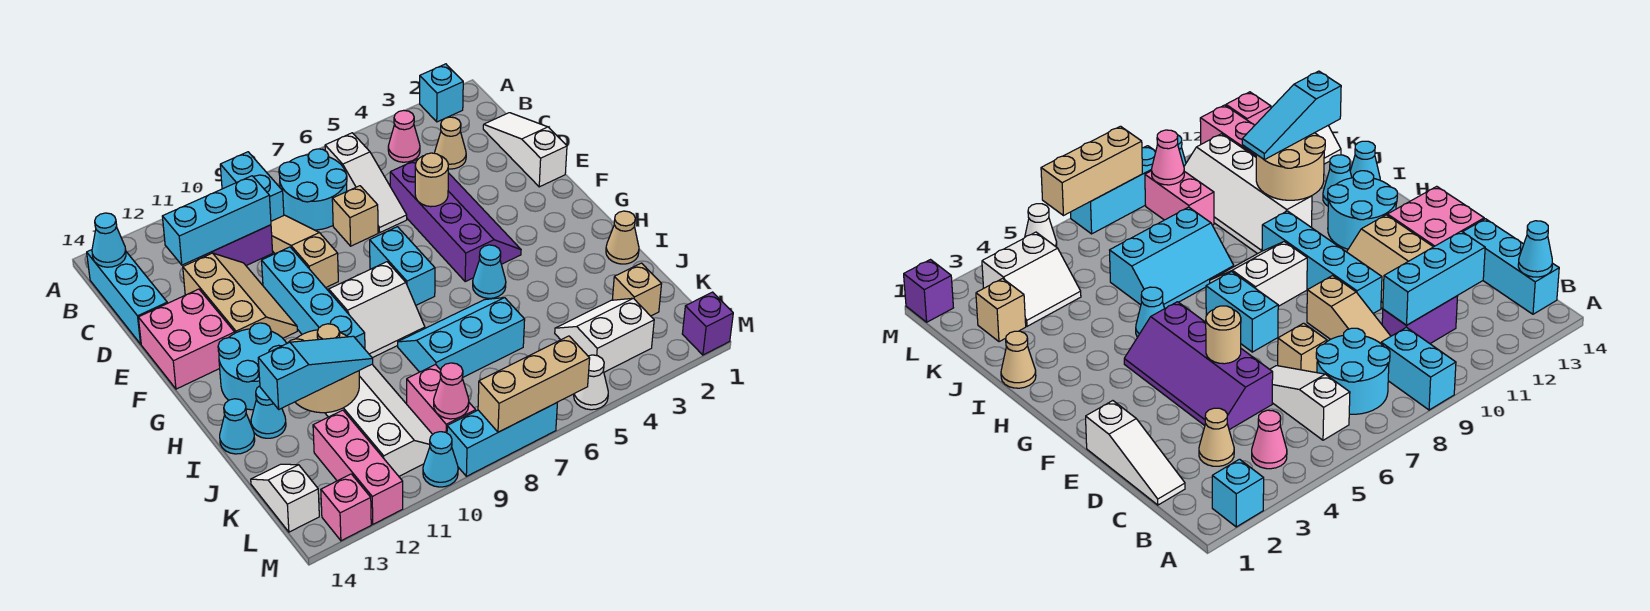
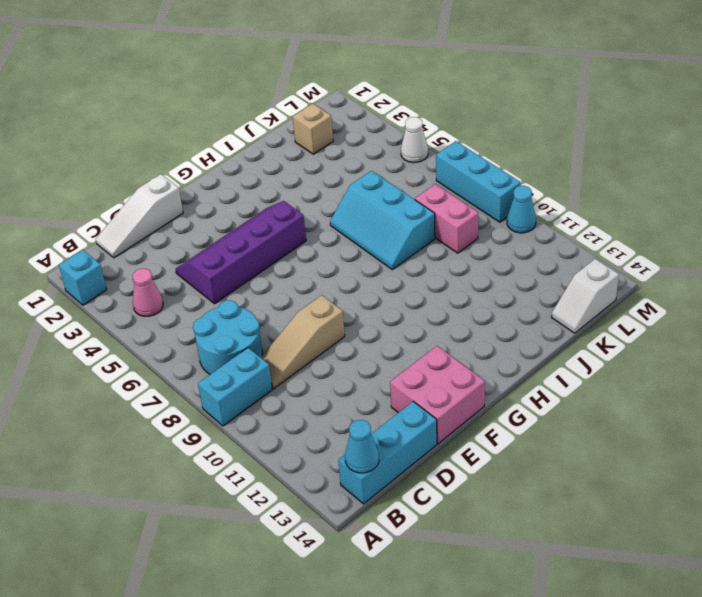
pink 1x2 brick [415,184,478,253] -> pink 1x2 brick turned to [407,365,476,434]
none -> white 1x3 slope [325,133,407,233]
none -> tan 1x1 cone [435,117,466,169]
none -> purple 1x2 brick [198,225,273,266]
none -> tan 1x1 brick [332,186,378,246]

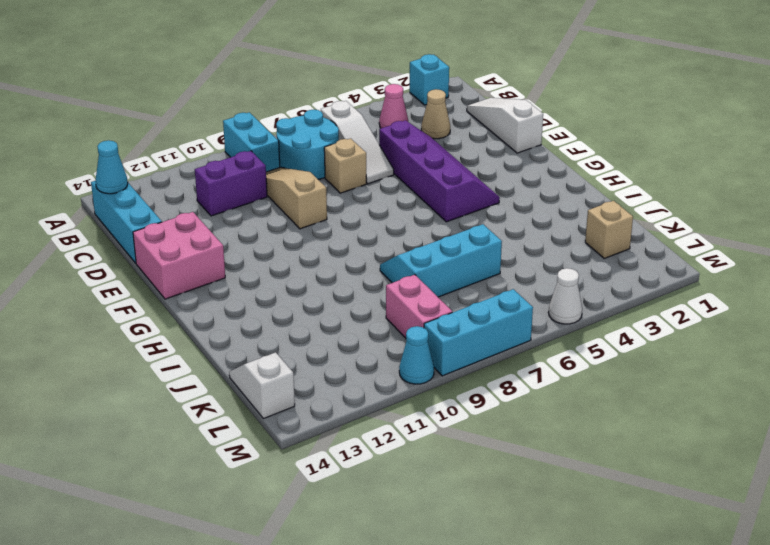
none -> tan 2x3 slope [183,253,297,338]
none -> cyan 1x4 brick [262,247,365,349]
none -> cyan 1x2 brick [370,227,435,305]
none -> white 2x2 slope [329,262,425,358]

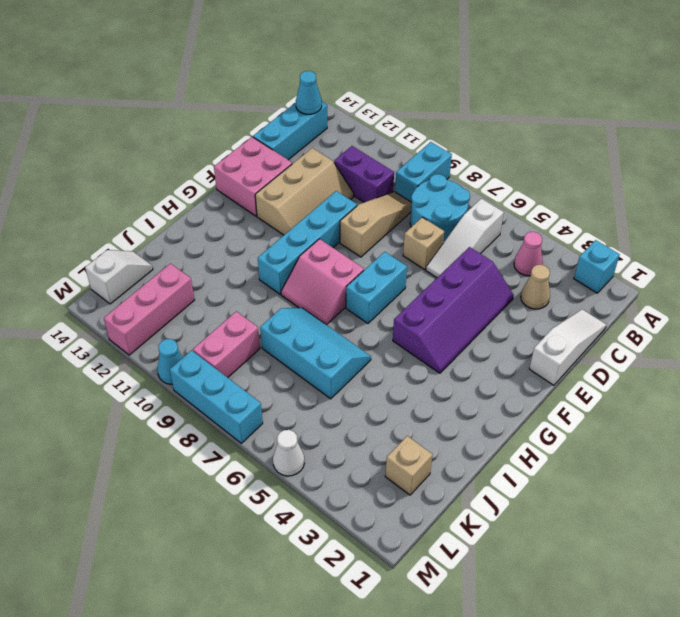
pink 2x2 slope [281,239,364,325] -> white 2x2 slope [329,262,425,358]
none -> cyan 2x2 round brick [218,323,287,410]
none -> cyan 1x1 cone [473,245,506,298]
none -> tan 1x1 cone [606,211,639,264]
none -> white 2x4 slope [325,365,433,476]

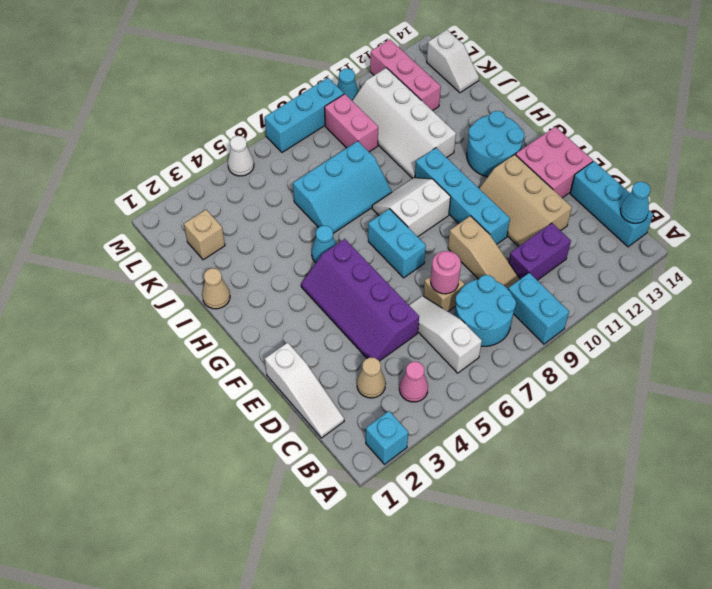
pink 1x1 round brick [431,251,461,294] -> none
none -> cyan 1x1 cone [251,386,286,438]
none -> cyan 1x1 cone [220,399,255,454]
none -> white 2x2 slope [555,298,654,372]
none -> purple 1x1 brick [682,292,733,355]

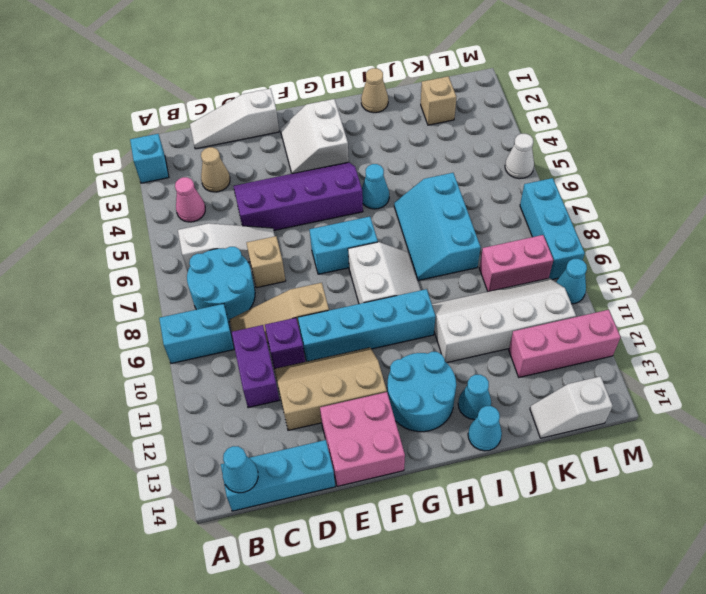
purple 1x1 brick [265,318,305,369] -> purple 1x1 brick moved to [682,292,733,355]
white 2x2 slope [281,99,349,174] -> white 2x2 slope moved to [555,298,654,372]
none -> pink 1x1 brick [321,474,371,541]
none -> cyan 1x3 brick [162,176,271,265]
none -> tan 1x1 round brick [415,153,448,207]
none -> tan 2x2 round brick [288,324,359,413]

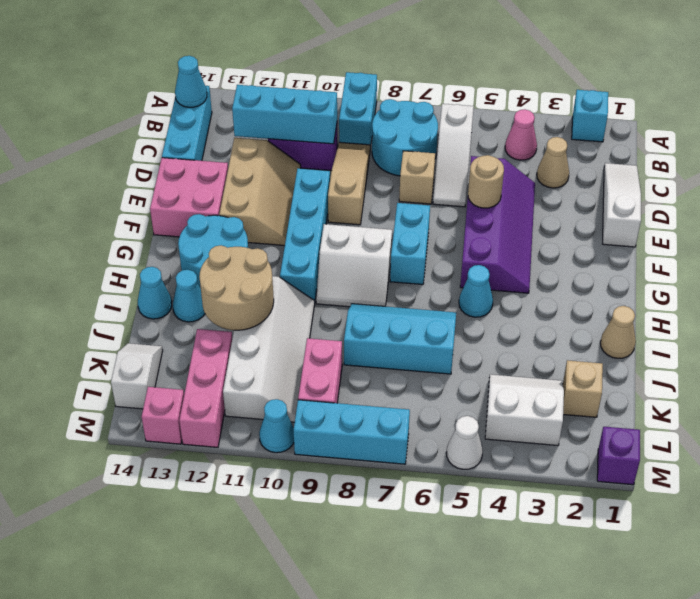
none -> pink 1x1 cone [434,363,469,419]
none -> tan 1x3 brick [478,336,590,432]
none -> cyan 1x3 slope [258,336,373,409]

